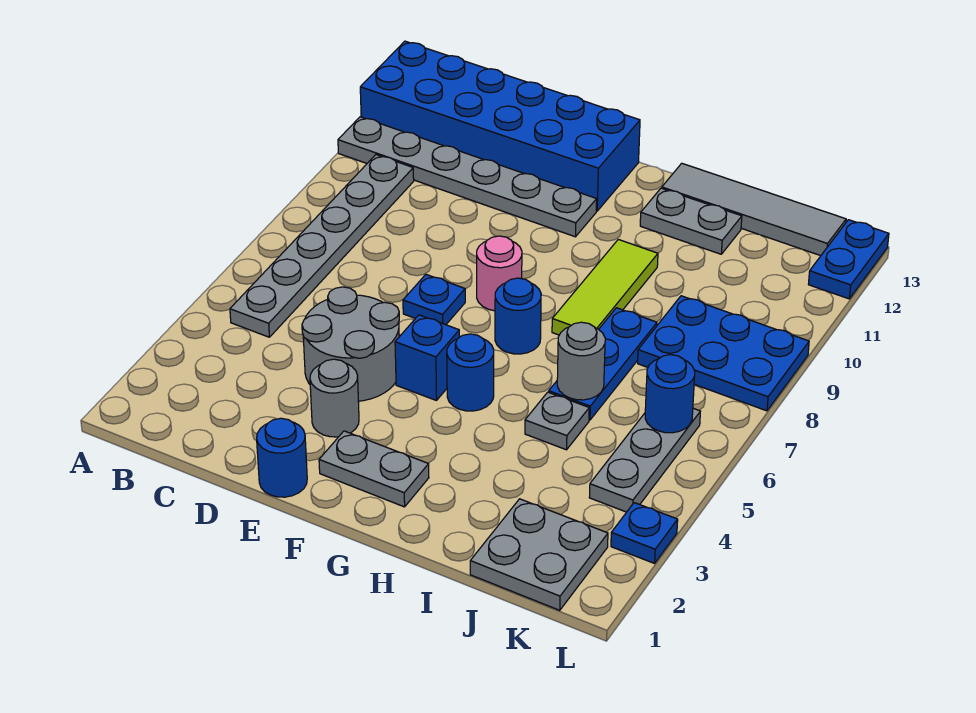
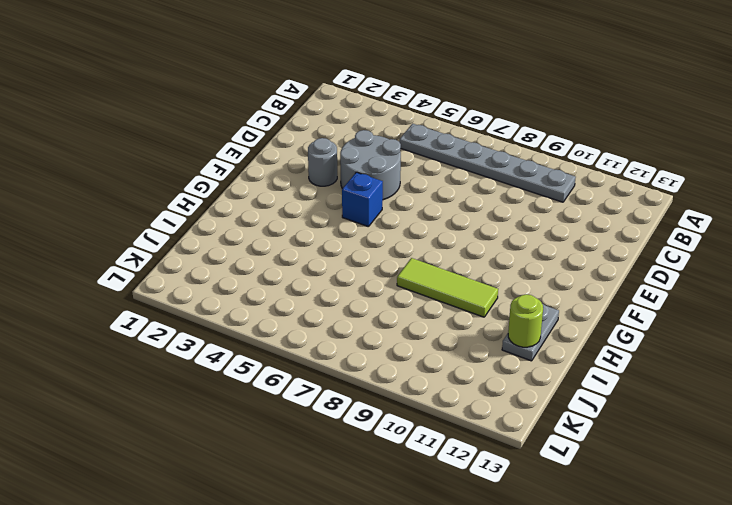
lime 1x1 round brick [508,294,543,347] -> none
none -> grey 1x6 plate [338,117,597,237]
none -> blue 2x6 brick [360,41,640,211]
none -> blue 1x1 round brick [257,418,307,497]

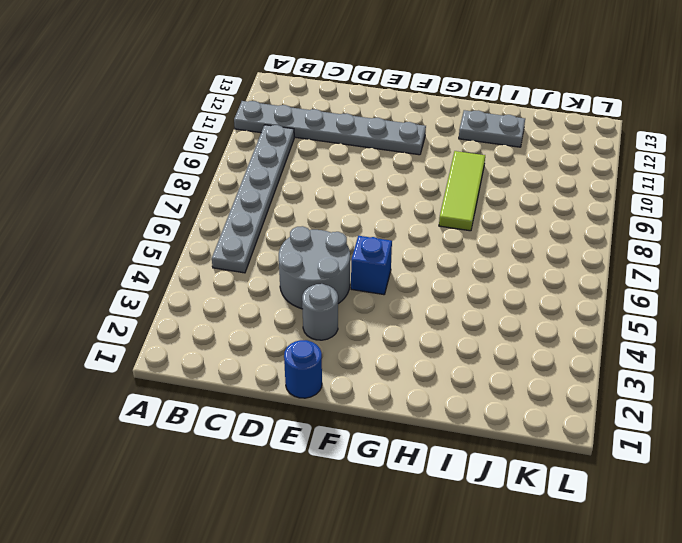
none -> blue 2x6 brick [360,41,640,211]
none -> blue 1x1 plate [403,275,465,325]
none -> grey 1x2 plate [319,431,429,507]

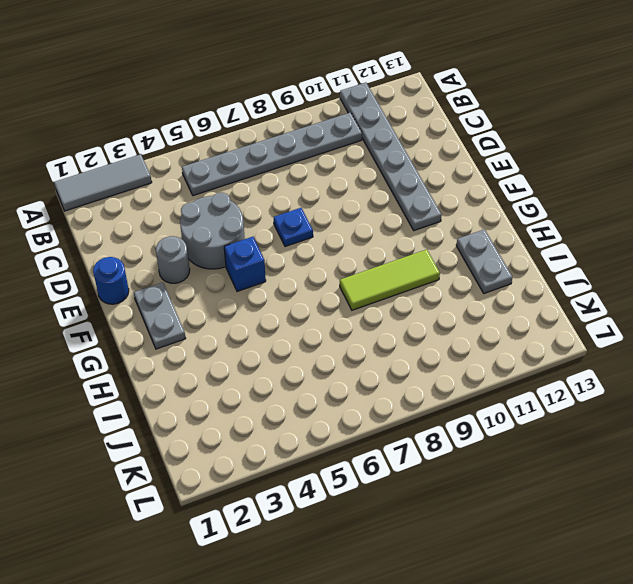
grey 1x3 tile [54,154,152,211] -> none
none -> blue 2x6 brick [360,41,640,211]
none -> pink 1x1 round brick [477,236,522,311]
none -> blue 1x1 round brick [447,334,494,411]

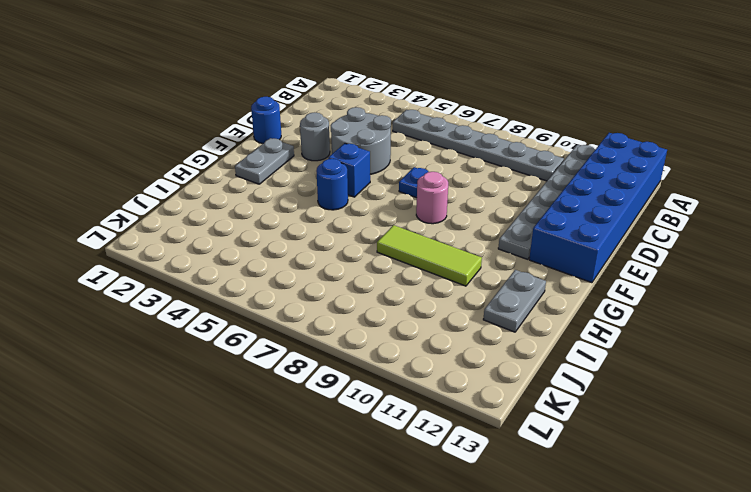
none -> blue 1x1 round brick [495,278,541,354]
none -> grey 1x4 tile [662,163,846,256]
none -> grey 1x1 plate [525,392,589,450]

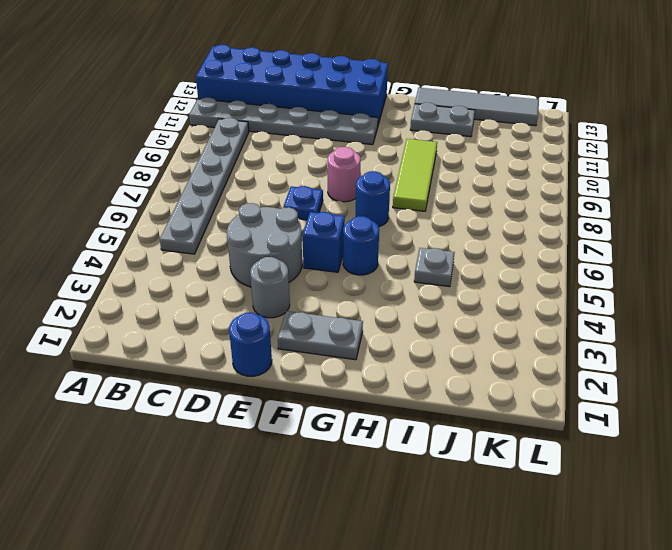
none -> blue 1x3 plate [549,308,657,420]
none -> grey 2x2 plate [470,499,608,610]
none -> blue 2x3 plate [638,296,809,411]

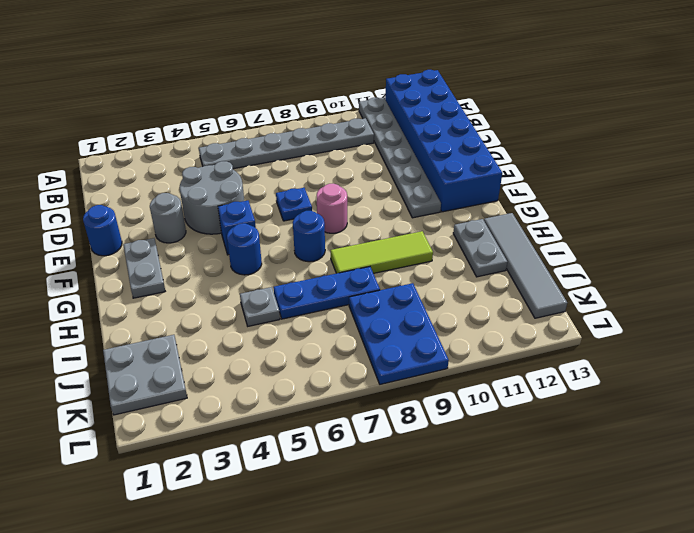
none -> grey 1x3 plate [589,408,700,512]
none -> blue 1x1 plate [611,503,678,563]
none -> blue 1x2 plate [808,220,889,299]

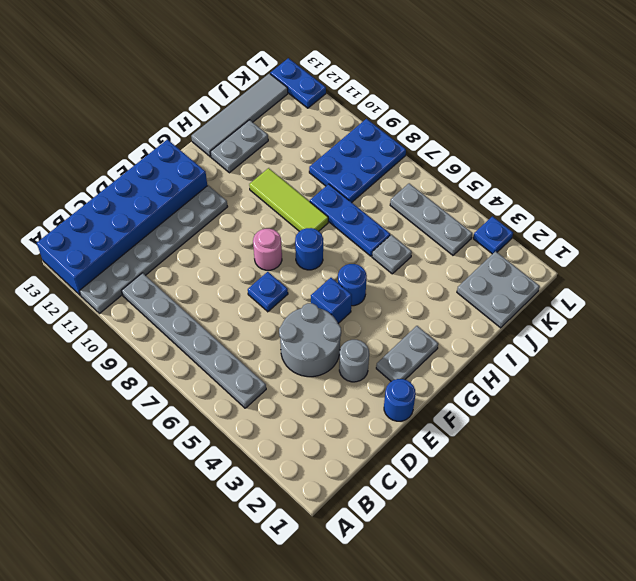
none -> grey 1x1 round brick [557,322,605,400]
none -> blue 1x1 round brick [645,355,695,433]

